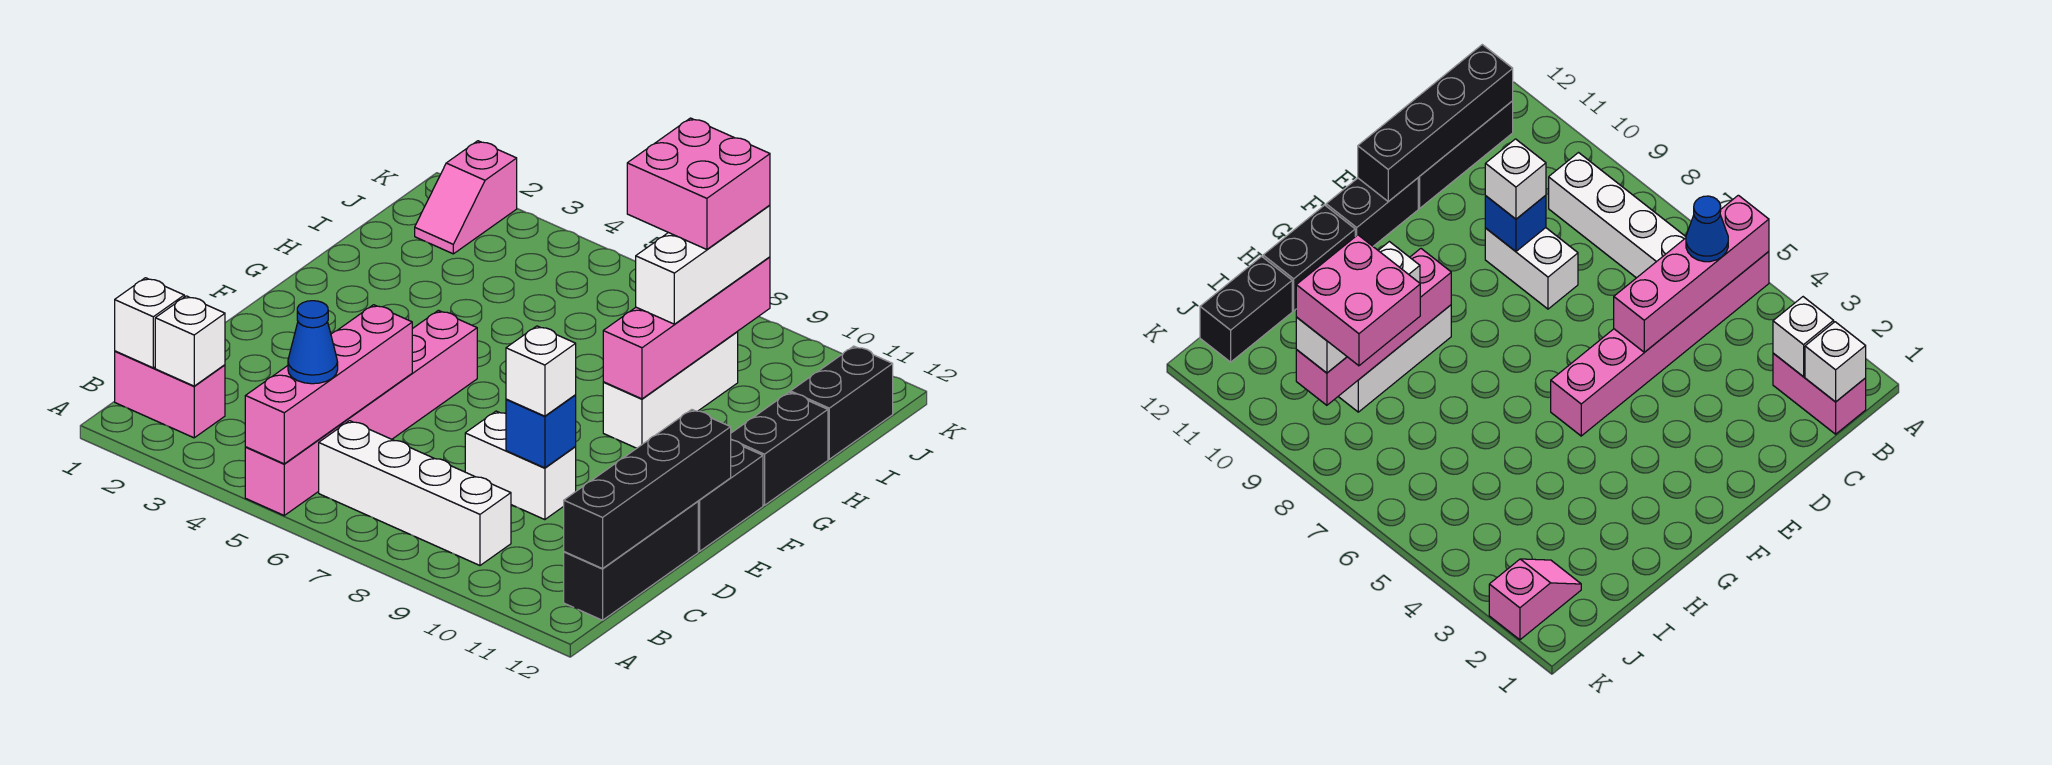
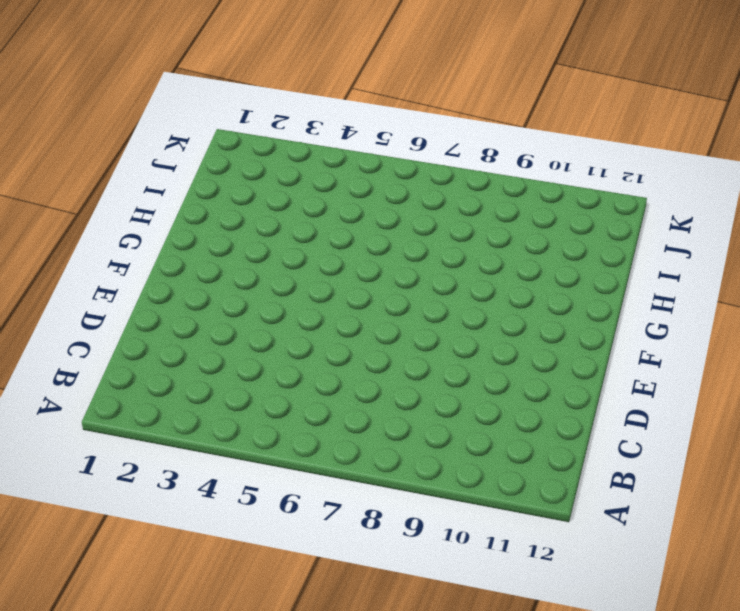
none -> pink 1x6 brick [245,310,477,515]
none -> pink 1x2 brick [115,351,225,438]
none -> white 1x4 brick [319,421,511,565]

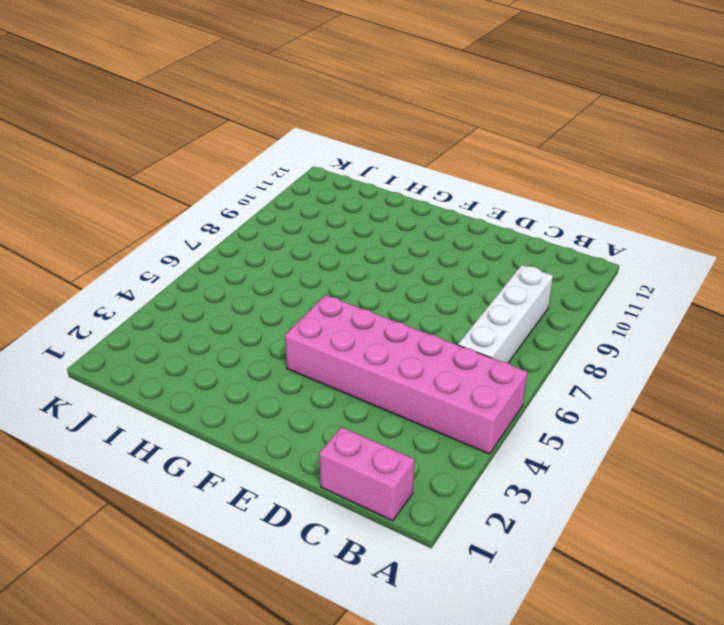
pink 2x6 brick [285,295,527,454] -> pink 1x6 brick [245,310,477,515]
pink 1x2 brick [319,427,415,521] -> pink 1x2 brick turned to [115,351,225,438]
none -> black 1x3 brick [564,501,698,620]
none -> white 1x2 brick [465,411,576,520]
none -> black 1x2 brick [698,440,763,551]

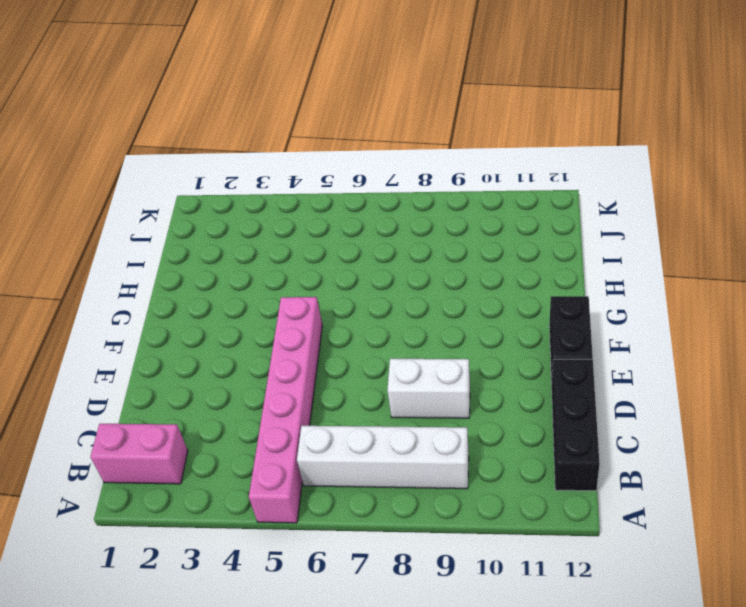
none -> white 1x3 brick [603,332,738,448]
none -> black 1x2 brick [731,392,828,505]
none -> black 1x2 brick [791,346,893,459]

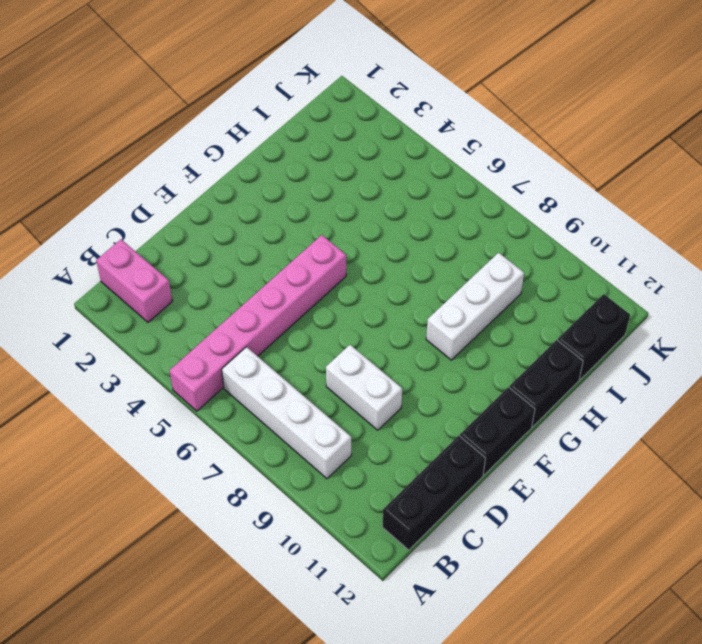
none -> pink 1x2 slope [415,141,517,254]
none -> pink 1x4 brick [245,305,412,464]
none -> white 1x1 brick [115,278,184,368]

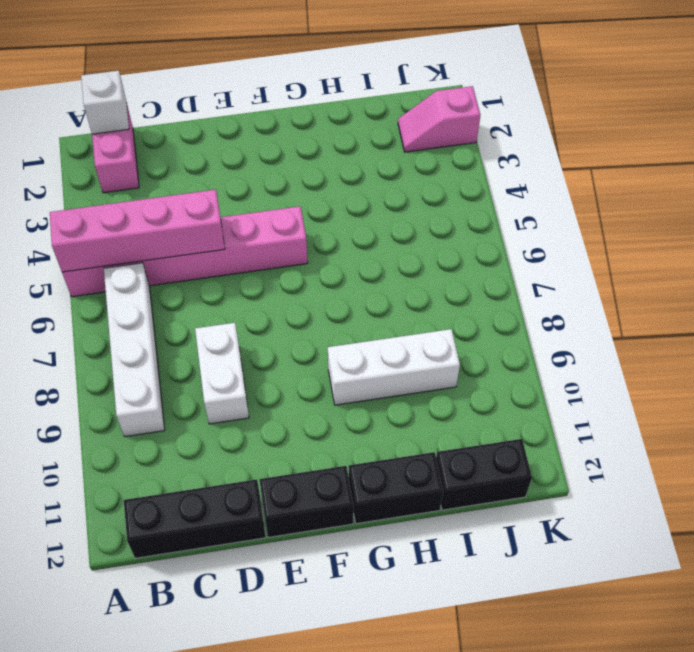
none -> white 1x1 brick [155,296,225,386]
none -> black 1x4 brick [564,410,731,569]
none -> blue 1x1 brick [506,395,576,468]

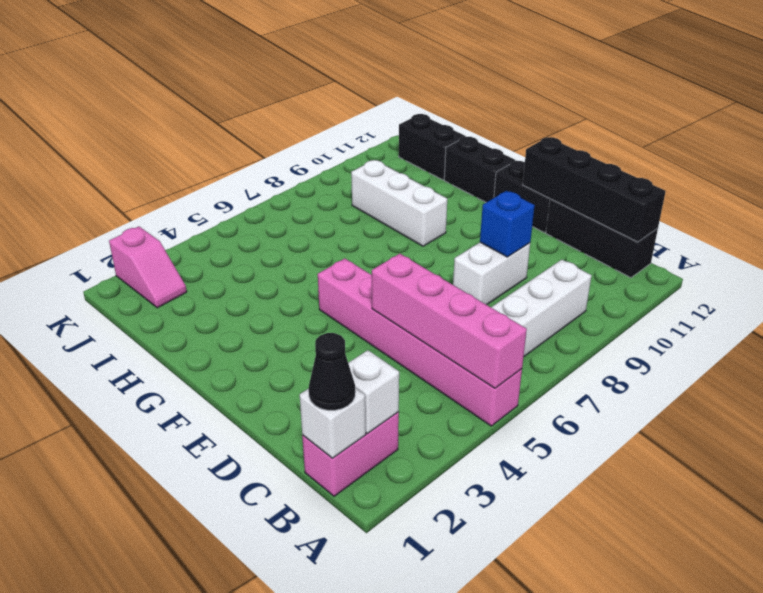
black 1x1 cone [309,333,355,410] -> none
none -> pink 1x4 brick [603,257,770,399]
none -> blue 1x1 cone [288,301,338,384]
none -> white 1x1 brick [506,326,576,416]

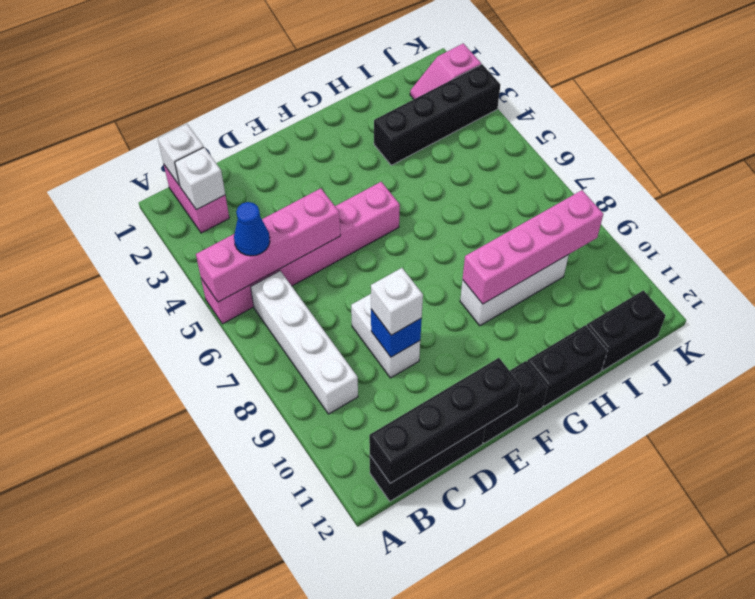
black 1x4 brick [374,64,500,165] -> none
none -> white 1x3 brick [636,205,770,324]
none -> pink 2x2 brick [627,118,770,250]

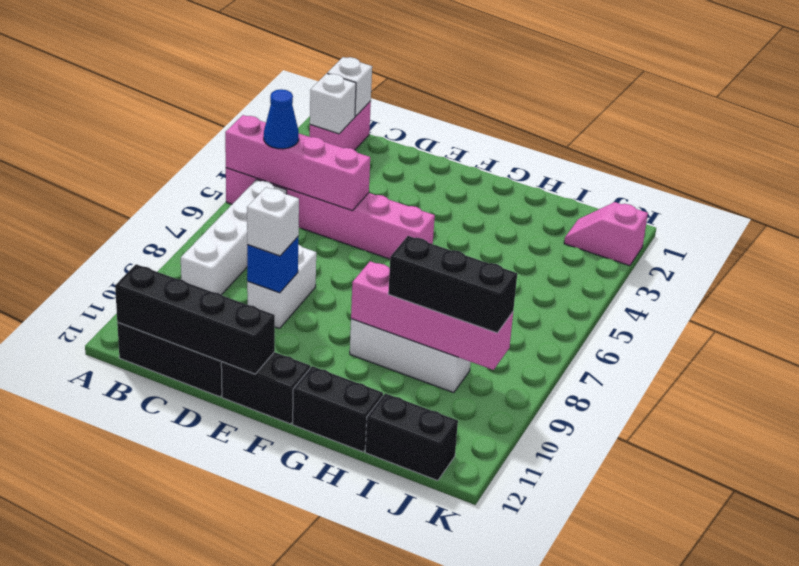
black 1x3 brick [388,236,517,333] -> white 1x3 brick [636,205,770,324]
none -> pink 2x2 brick [627,118,770,250]

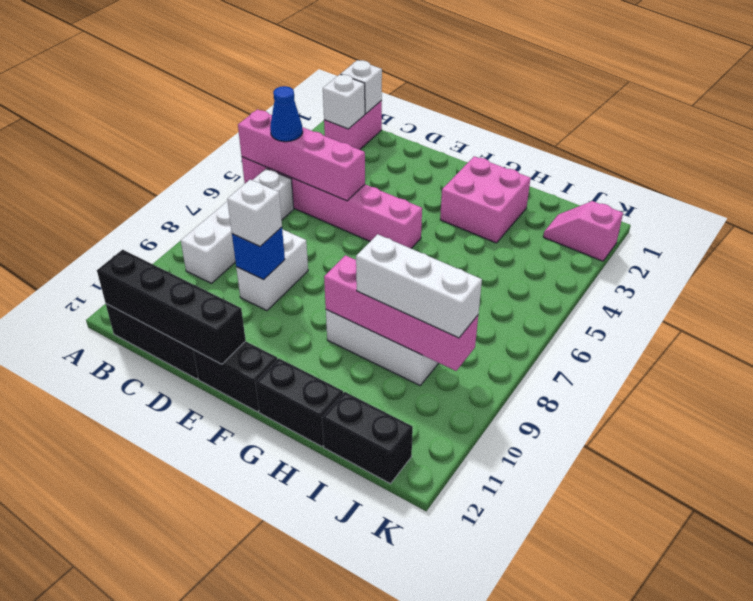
pink 2x2 brick [440,156,531,243] -> pink 2x2 brick moved to [627,118,770,250]

